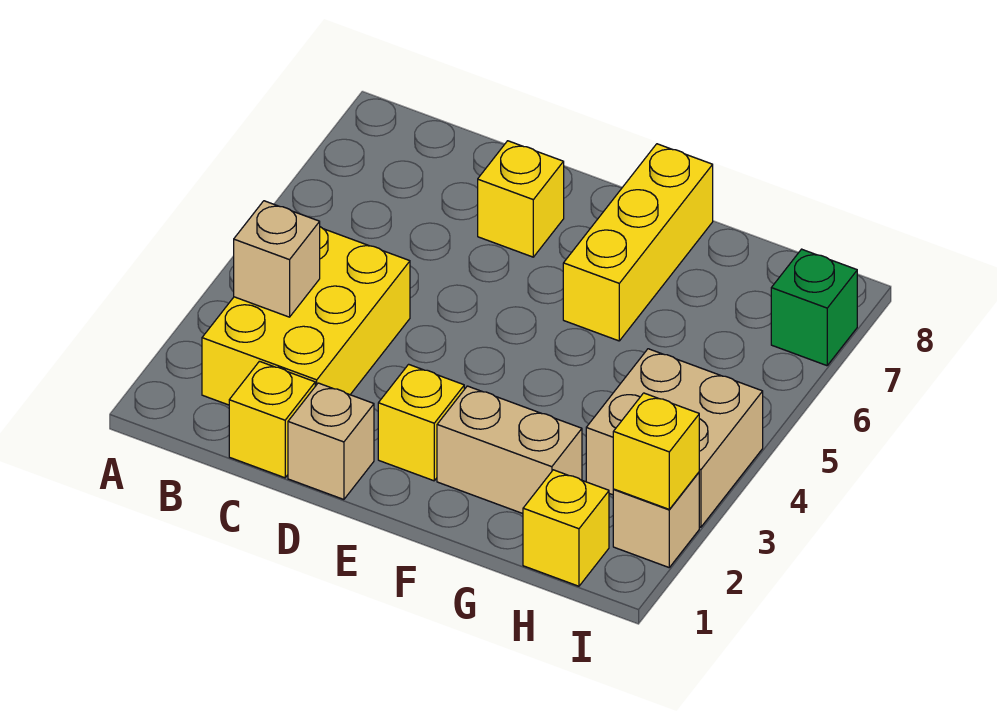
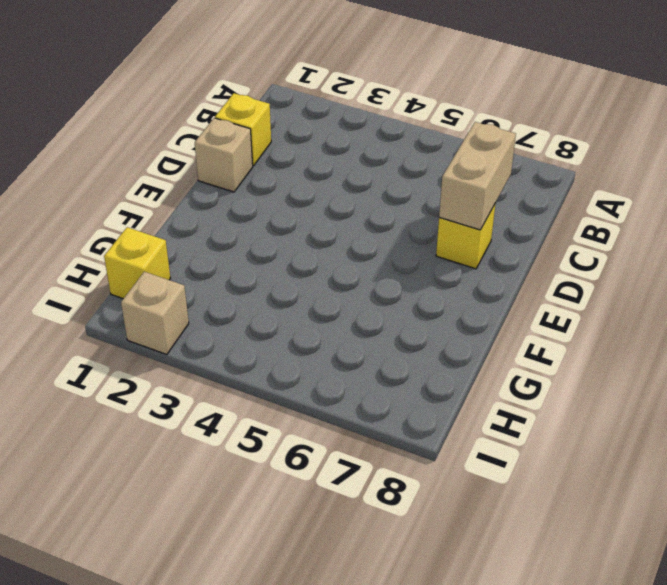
tan 1x2 brick [439,122,516,230] -> tan 1x2 brick moved to [437,386,582,514]
none -> yellow 2x3 brick [202,227,410,405]
none -> yellow 1x1 brick [378,364,464,481]
none -> yellow 1x3 brick [563,144,713,341]

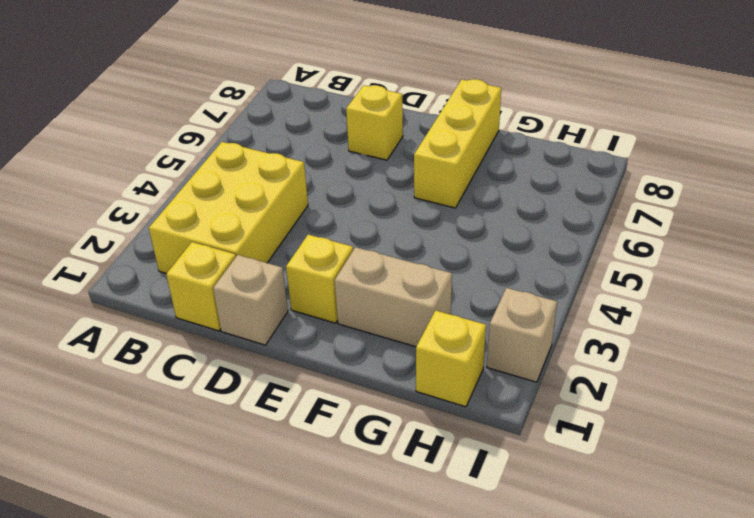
none -> tan 2x2 brick [586,349,763,527]
none -> green 1x1 brick [771,249,857,366]
none -> tan 1x1 brick [234,201,320,317]

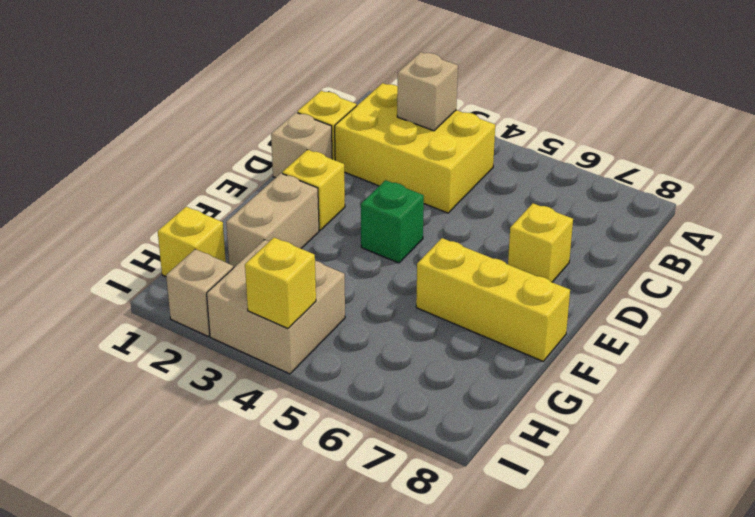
green 1x1 brick [361,180,424,263] -> green 1x1 brick moved to [771,249,857,366]
yellow 1x1 brick [245,237,316,328] -> yellow 1x1 brick moved to [613,393,699,509]

